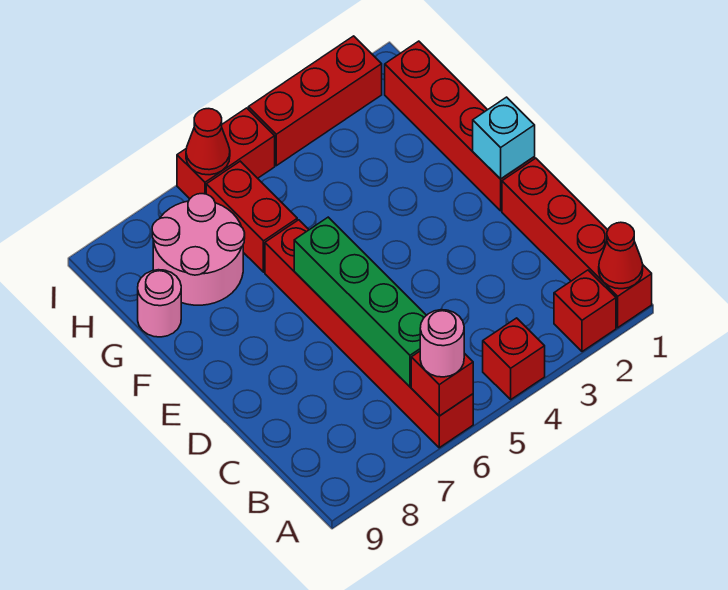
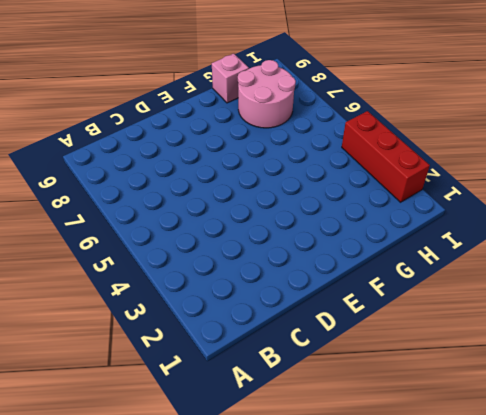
pink 1x1 brick [212,54,249,103] -> pink 1x1 round brick [138,270,181,337]
none -> red 1x4 brick [502,158,652,328]
none -> red 1x1 brick [554,270,616,352]
none -> red 1x1 brick [483,318,545,399]

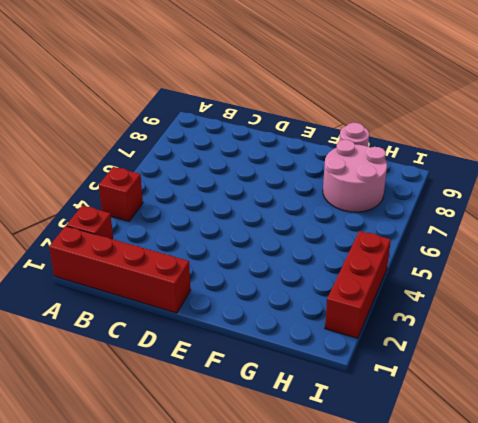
none -> red 1x6 brick [265,220,473,448]
none -> red 1x4 brick [385,41,535,211]
none -> red 1x2 brick [206,161,297,272]

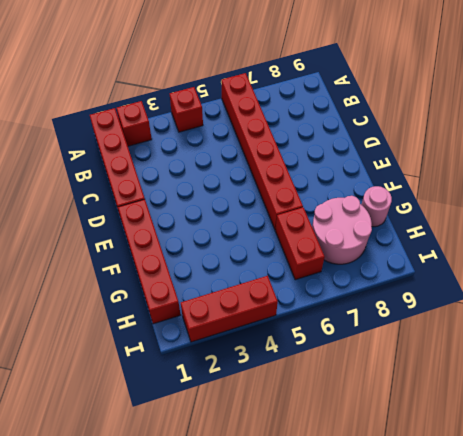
none -> red 1x2 brick [177,108,275,199]
none -> red 1x1 cone [599,222,643,289]
none -> red 1x1 brick [411,351,473,416]

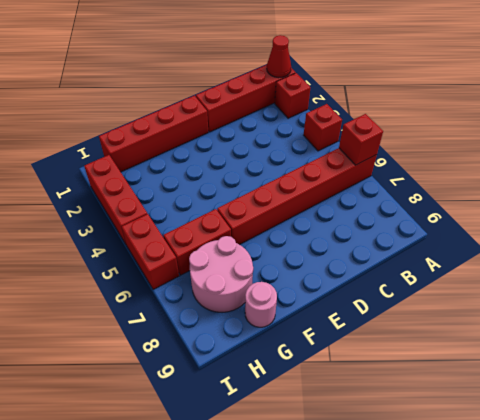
none -> green 1x4 brick [294,217,426,387]
none -> cyan 1x1 brick [473,97,535,179]
none -> red 1x1 cone [186,109,230,175]

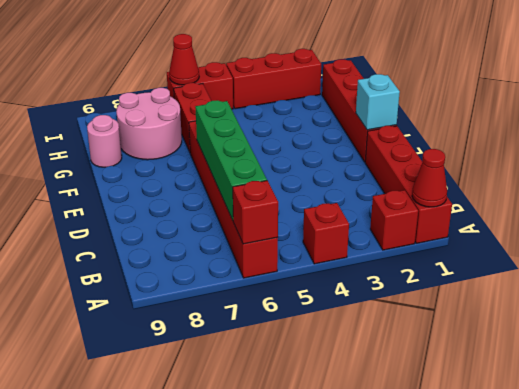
none -> pink 1x1 round brick [420,310,464,377]

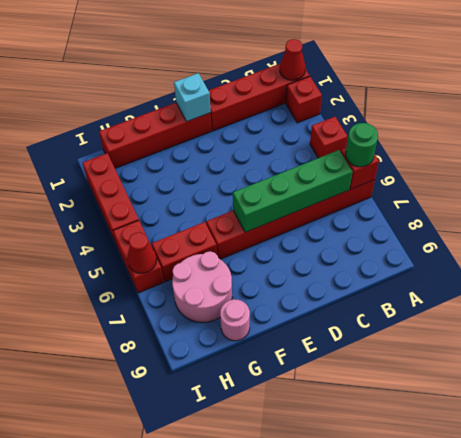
green 1x1 round brick [346,123,378,167] -> pink 1x1 round brick [420,310,464,377]

